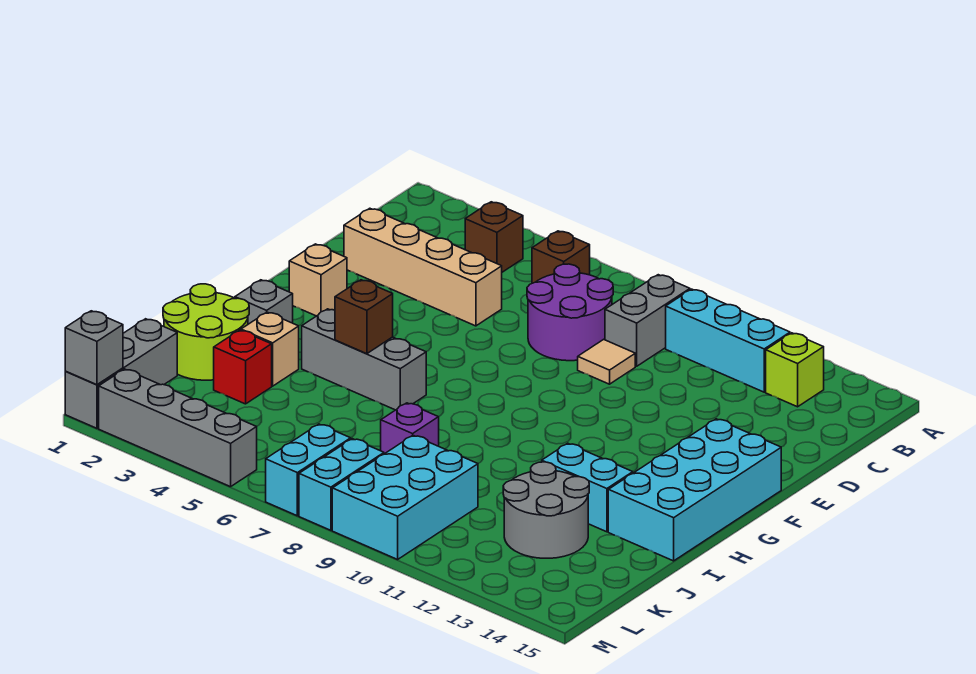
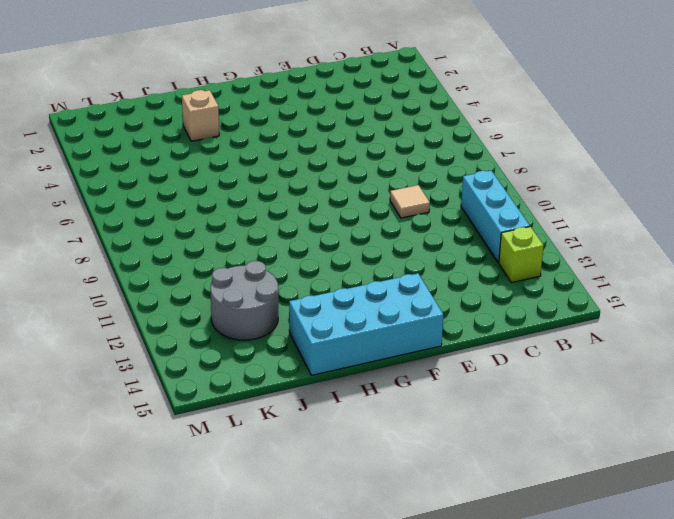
none -> brown 1x1 brick [465,202,523,272]
none -> brown 1x1 brick [532,231,590,283]
none -> grey 1x2 brick [605,275,690,366]

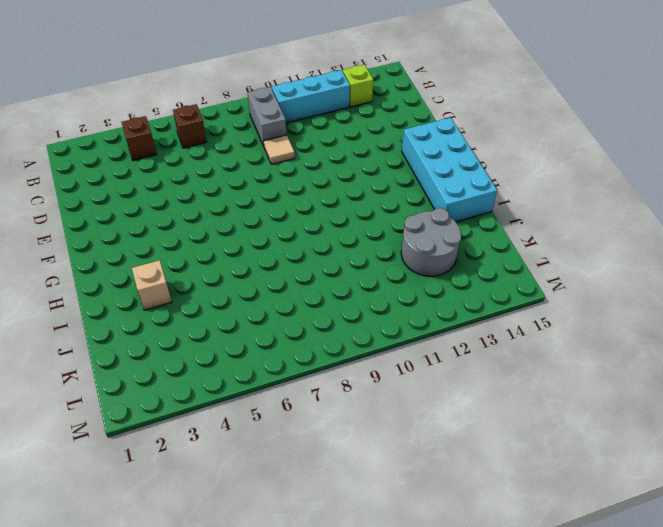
none -> purple 2x2 round brick [527,264,613,361]
none -> tan 1x4 brick [344,208,502,326]
none -> tan 1x1 brick [289,244,347,316]

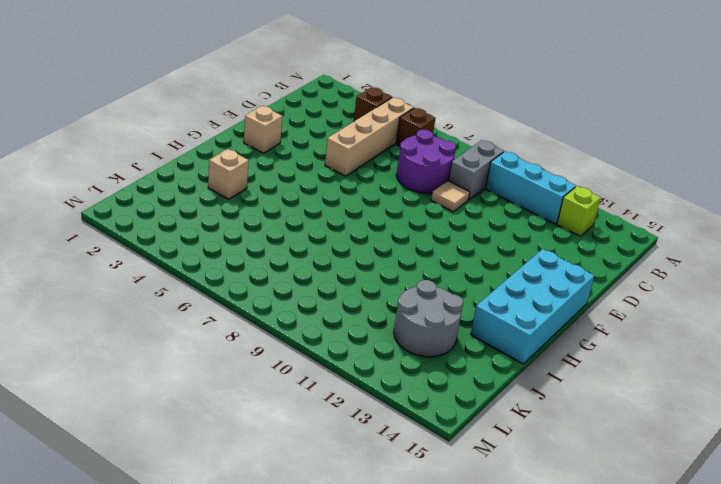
tan 1x4 brick [325,97,414,176] -> tan 1x4 brick turned to [344,208,502,326]
none -> grey 1x1 brick [235,280,293,324]
none -> grey 1x3 brick [302,309,426,410]
none -> lime 2x2 round brick [163,284,249,380]

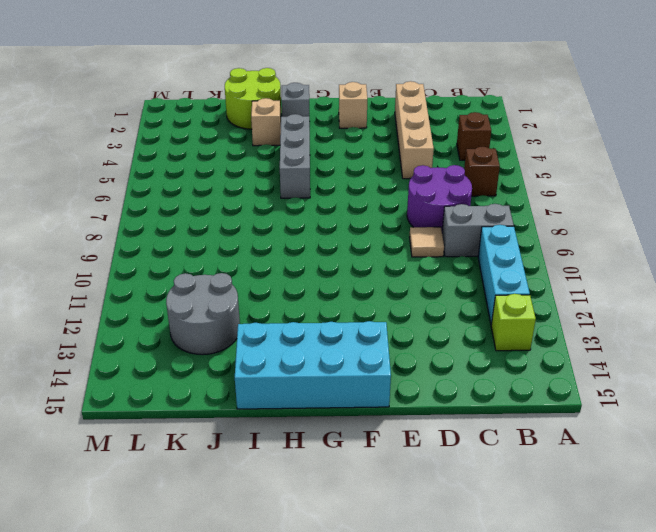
none -> cyan 1x2 brick [542,443,633,532]
none -> red 1x1 brick [214,330,272,404]
none -> purple 1x1 brick [381,403,439,454]

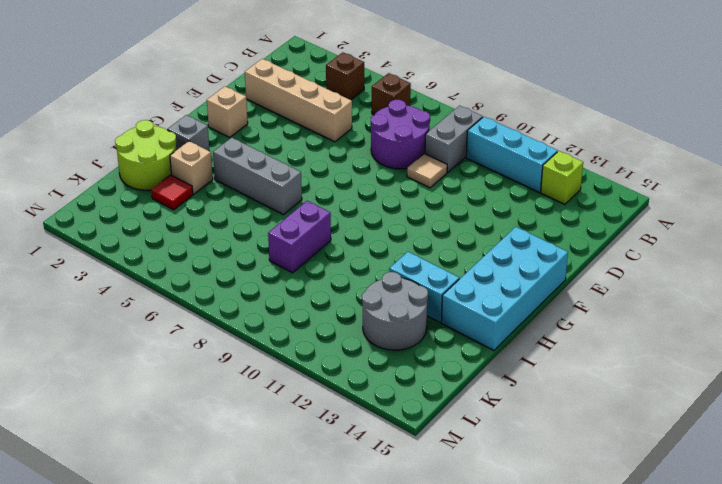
purple 1x2 brick [268,201,331,273] -> purple 1x1 brick [381,403,439,454]
red 1x1 tile [151,175,193,210] -> red 1x1 brick [214,330,272,404]
none -> grey 1x3 brick [65,319,177,428]
none -> cyan 2x3 brick [332,436,478,559]
none -> cyan 1x2 brick [266,424,351,516]

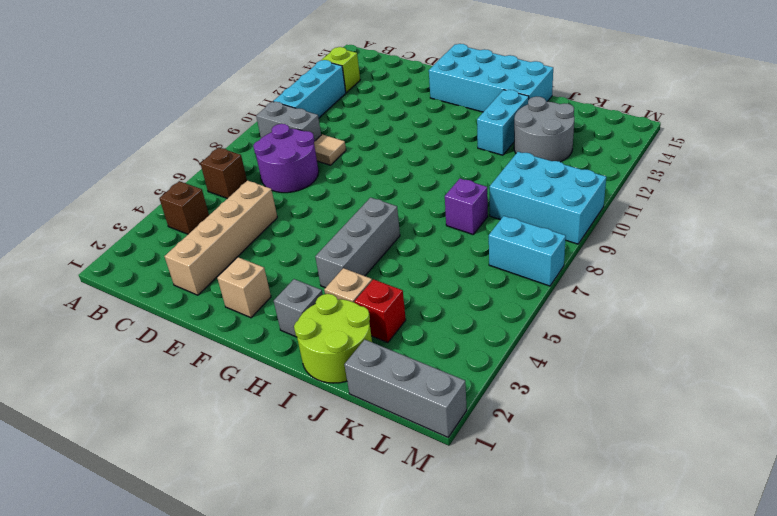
none -> cyan 1x2 brick [299,439,384,530]
none -> grey 1x4 brick [99,369,257,487]
none -> brown 1x1 brick [335,280,393,354]

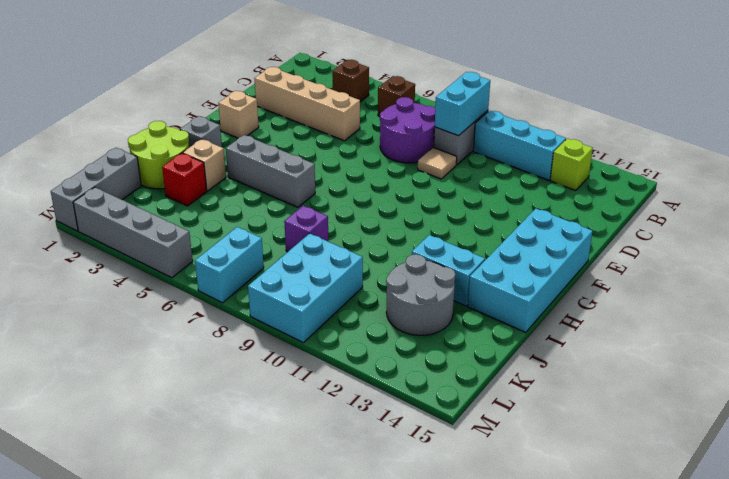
cyan 1x2 brick [435,72,490,136] -> cyan 1x2 brick moved to [299,439,384,530]
none -> brown 1x1 brick [335,280,393,354]
none -> grey 1x1 brick [65,311,123,385]

